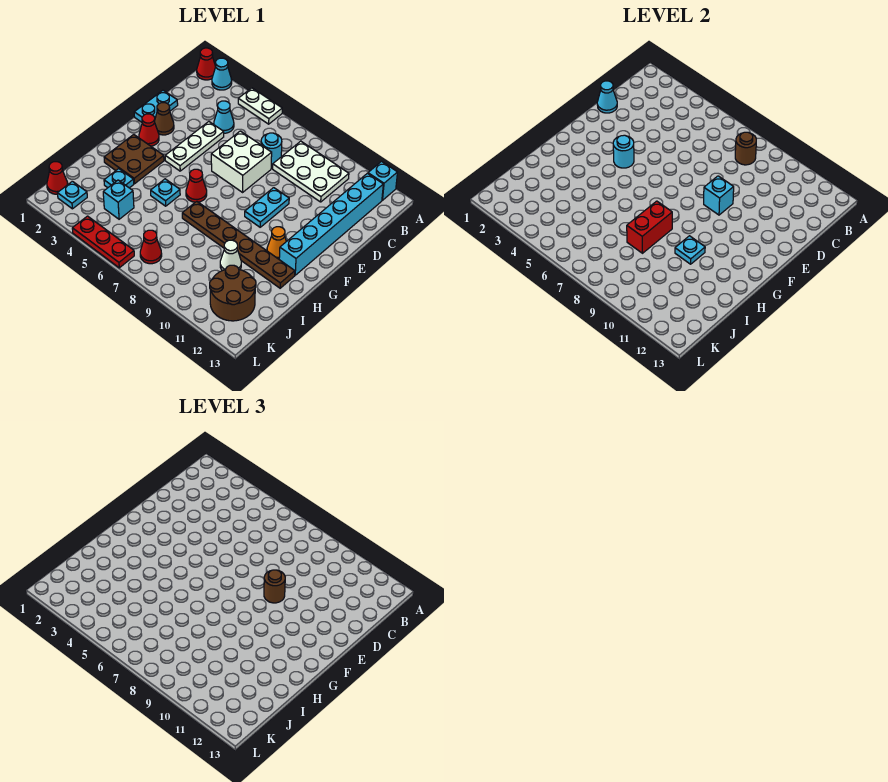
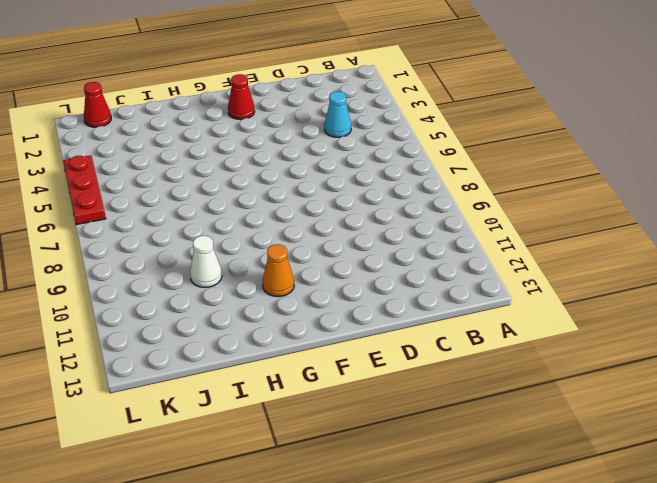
none -> red 1x1 cone [197,48,216,80]
none -> cyan 1x1 cone [212,58,232,90]
none -> white 1x2 plate [238,88,282,124]
none -> cyan 1x1 brick [368,162,397,200]

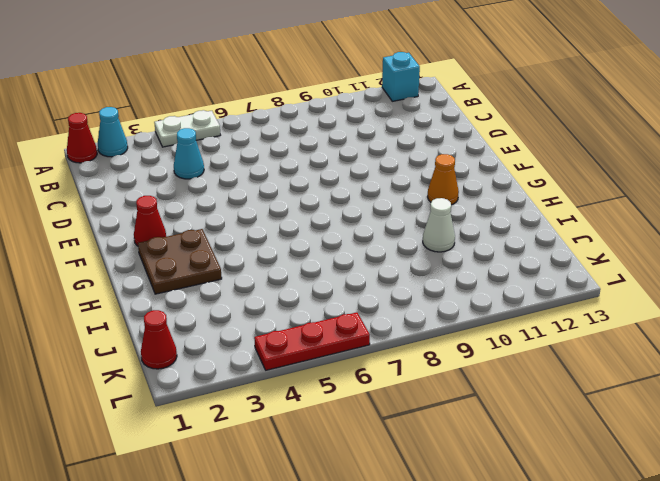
none -> white 2x3 plate [273,141,349,202]
none -> cyan 1x6 brick [279,173,383,275]
none -> cyan 1x1 round brick [261,133,282,166]
none -> cyan 1x2 plate [134,90,178,122]

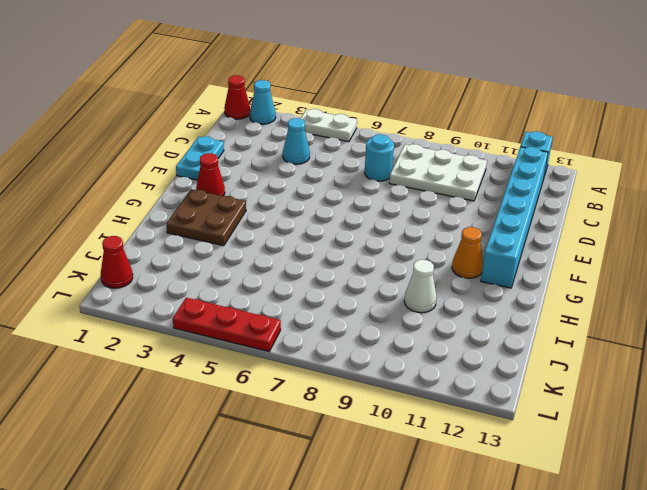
none -> white 1x3 plate [165,122,224,171]
none -> white 2x2 brick [211,131,272,192]
none -> brown 1x1 cone [155,103,174,135]
none -> cyan 1x2 plate [245,188,289,227]

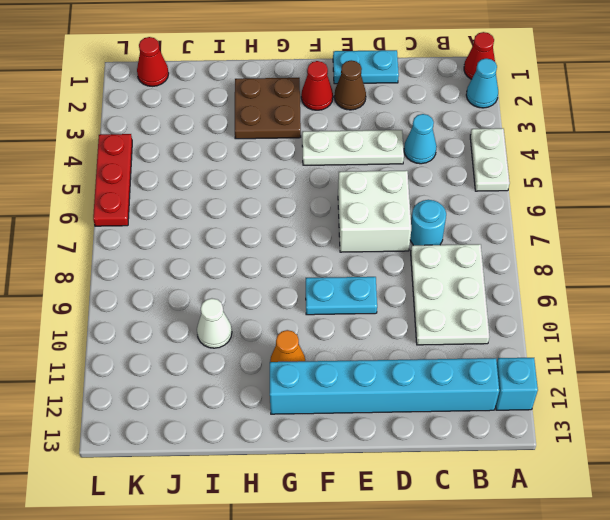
none -> red 1x1 cone [186,169,207,202]
none -> cyan 1x1 plate [151,179,180,206]
none -> brown 1x6 plate [182,201,295,288]
none -> cyan 1x1 plate [104,169,134,188]

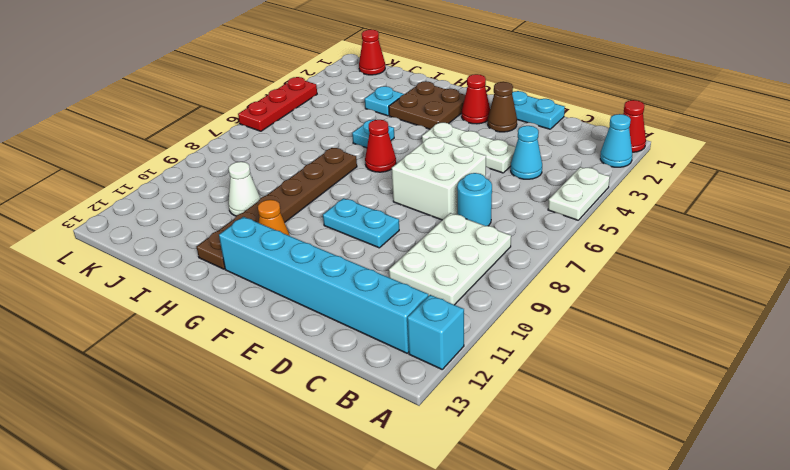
none -> cyan 1x1 brick [103,180,134,219]
none -> brown 2x2 round brick [210,265,256,321]
none -> cyan 1x1 plate [58,181,87,209]
none -> red 1x1 cone [140,230,162,264]

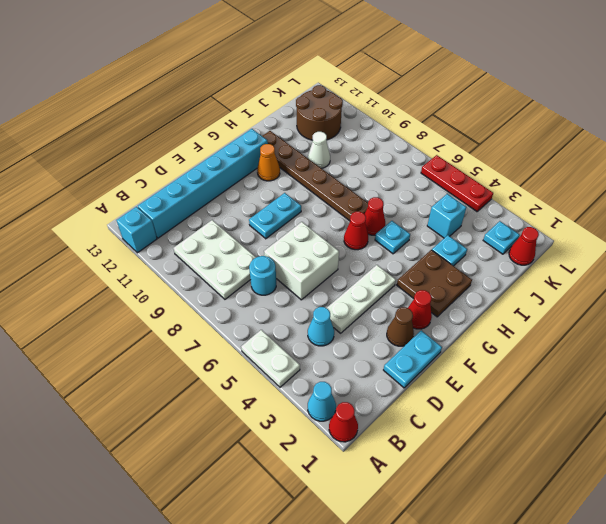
red 1x1 cone [365,197,385,235] -> red 1x1 cone moved to [140,230,162,264]
none -> brown 1x1 round brick [735,132,756,165]
none -> cyan 1x1 cone [597,81,617,113]
none -> cyan 1x1 brick [704,176,734,215]
none -> cyan 1x1 round brick [613,135,634,168]

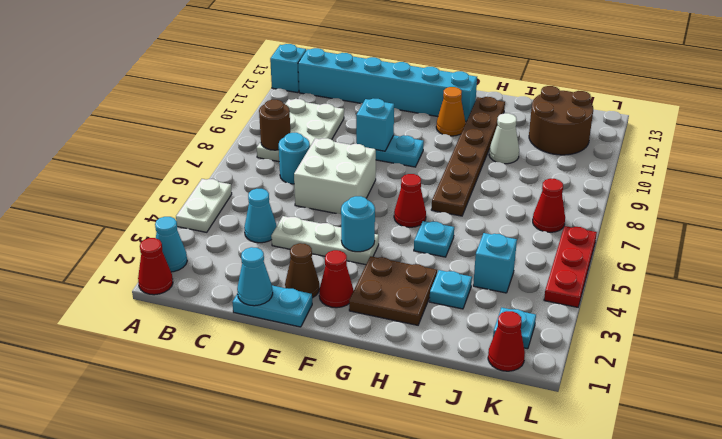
none -> red 1x2 brick [627,201,672,253]
none -> cyan 1x1 plate [675,236,705,264]
none -> brown 1x1 round brick [264,570,285,603]

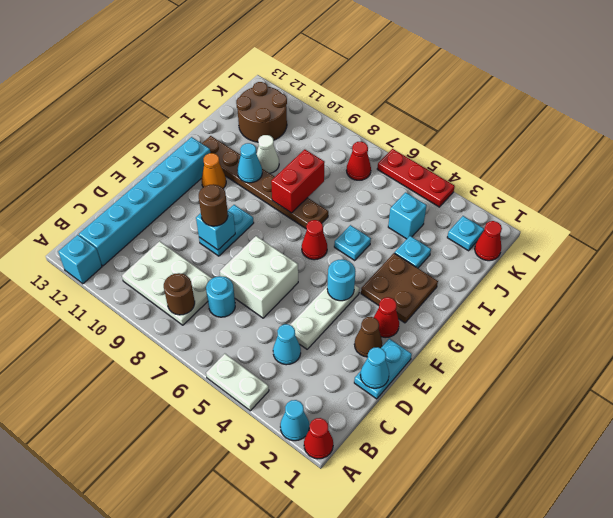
cyan 1x1 cone [237,143,262,183] -> cyan 1x1 plate [675,236,705,264]

